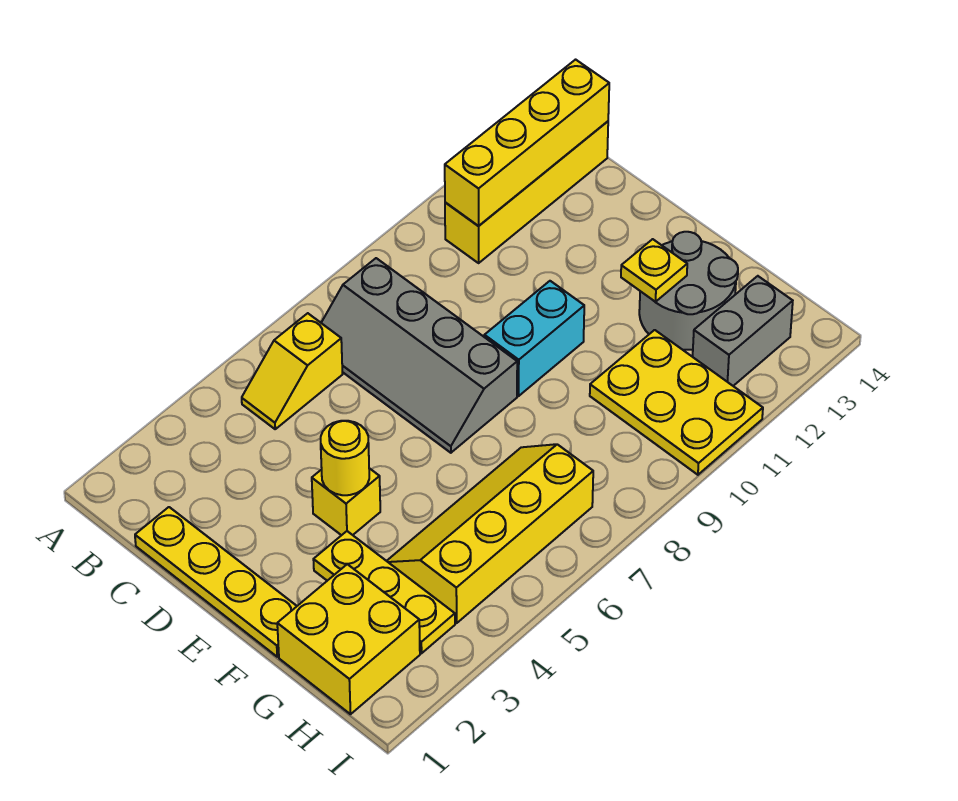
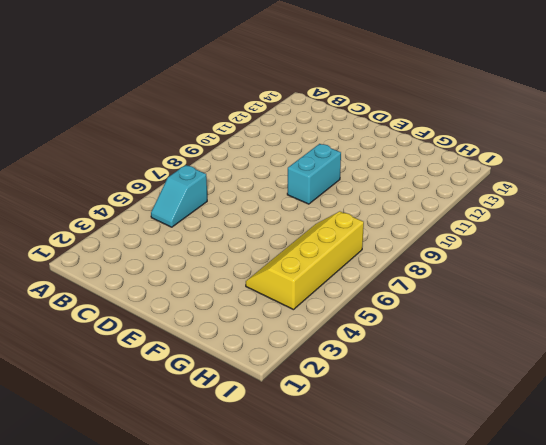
cyan 1x2 slope [151,165,207,227] -> yellow 1x2 slope [242,313,342,429]
none -> grey 2x4 slope [321,258,517,453]
none -> yellow 1x4 brick [445,121,608,263]
none -> yellow 1x4 plate [135,507,297,657]

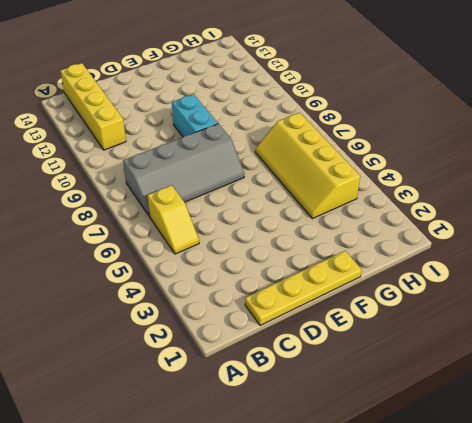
none -> yellow 1x1 brick [312,468,380,535]
none -> yellow 1x3 plate [313,531,455,653]
none -> grey 2x2 round brick [639,232,738,350]

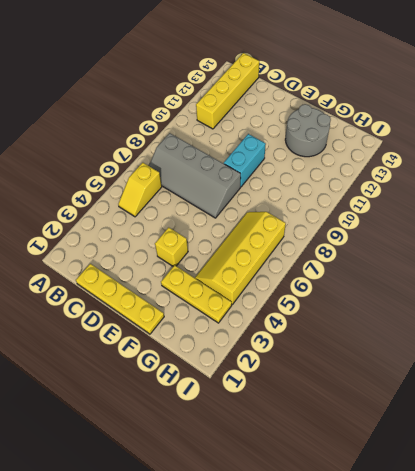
none -> yellow 2x2 brick [277,564,420,714]
none -> yellow 2x3 plate [590,330,763,475]
none -> grey 1x2 brick [693,276,793,386]

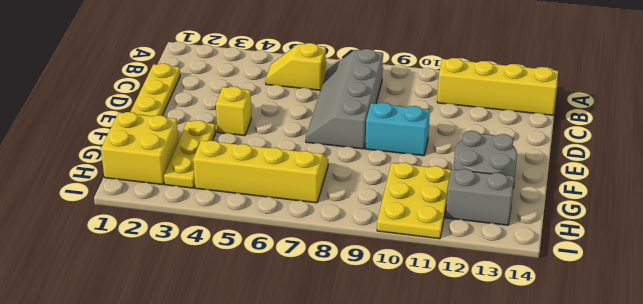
none -> yellow 1x4 brick [445,60,609,226]
none -> yellow 1x1 round brick [321,421,369,495]
none -> yellow 1x1 plate [621,239,687,302]

